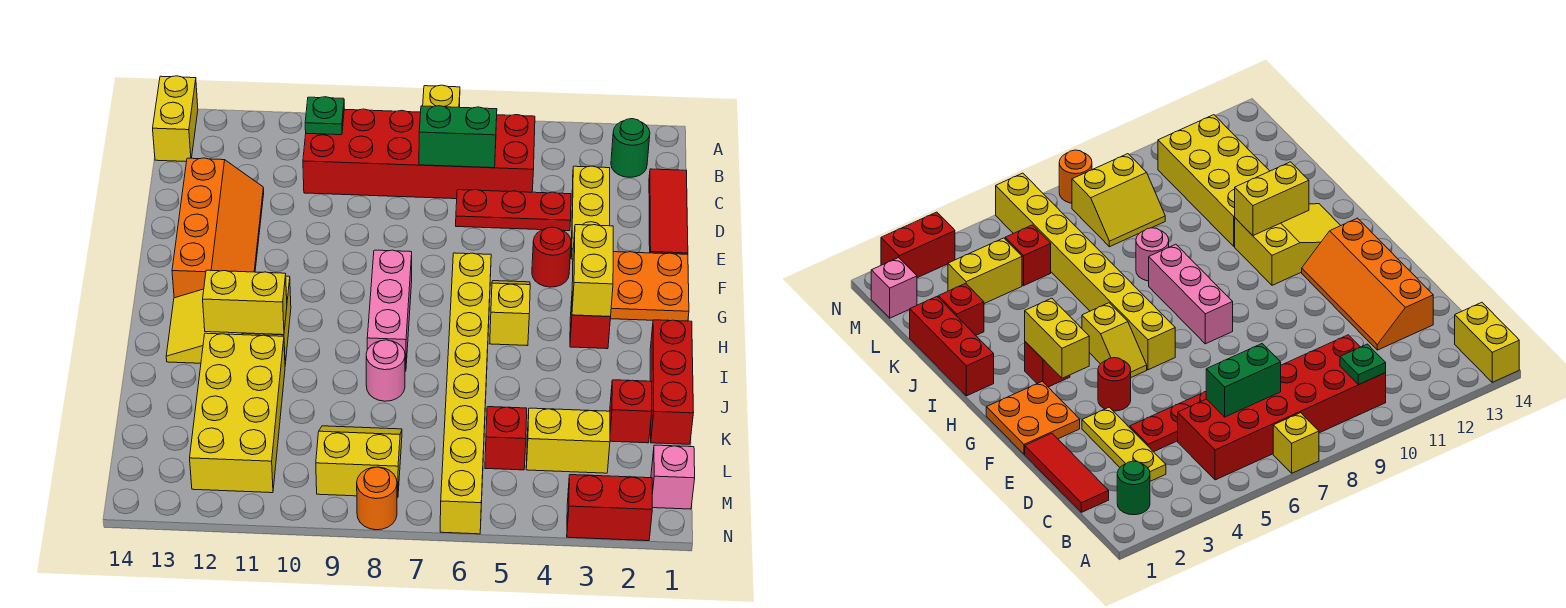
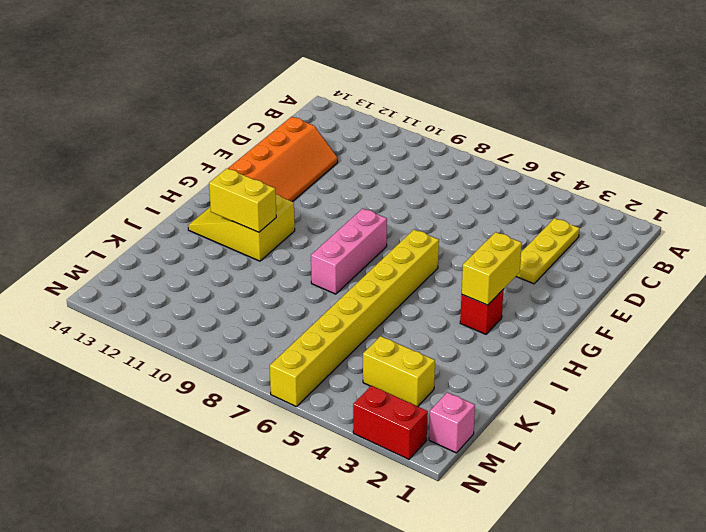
none -> yellow 1x1 brick [423,85,460,107]
none -> yellow 1x2 brick [153,76,198,162]
none -> green 1x1 round brick [611,119,650,177]

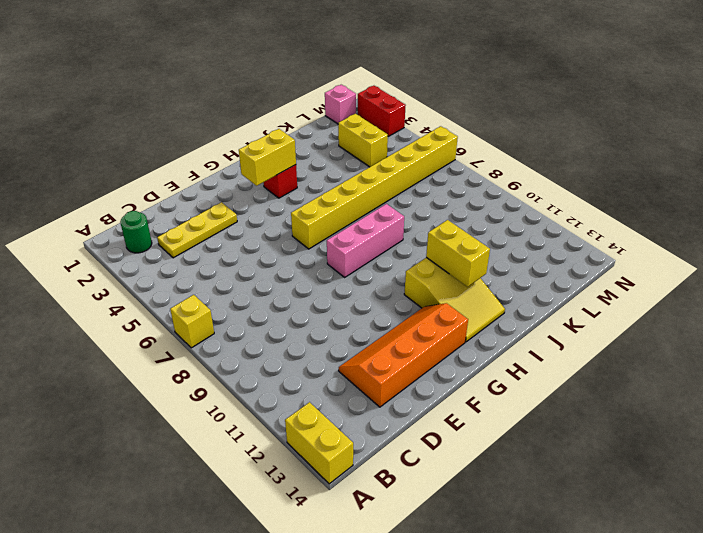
yellow 1x2 brick [285,402,353,484] -> yellow 1x2 brick turned to [153,76,198,162]
none -> red 2x6 brick [303,109,535,199]
none -> red 1x3 tile [649,169,688,254]
none -> red 1x3 plate [456,190,571,231]

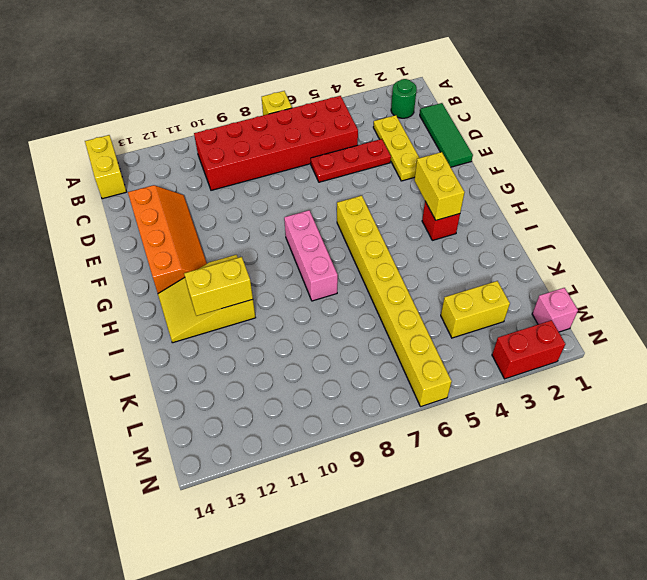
green 1x3 tile [420,103,473,167] -> red 1x3 tile [649,169,688,254]
none -> orange 2x2 plate [610,252,689,321]
none -> red 1x1 round brick [532,227,571,287]
none -> yellow 1x2 slope [490,281,530,346]

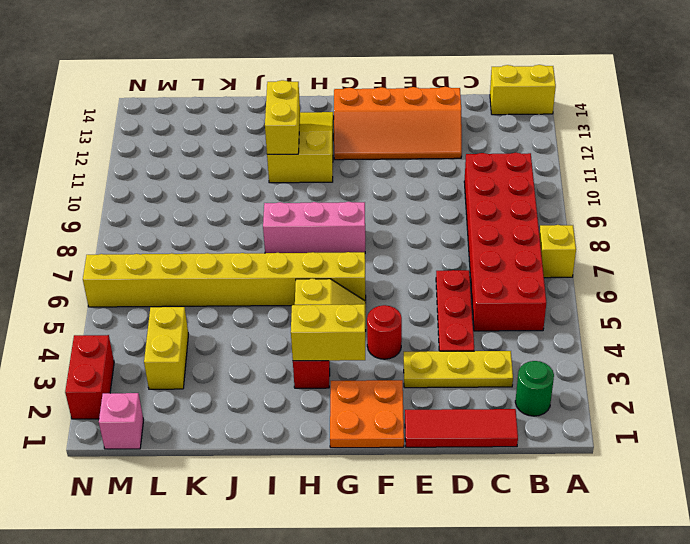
none -> red 1x3 brick [650,320,694,444]
none -> pink 1x1 round brick [366,340,405,401]
none -> yellow 2x4 brick [190,333,285,493]

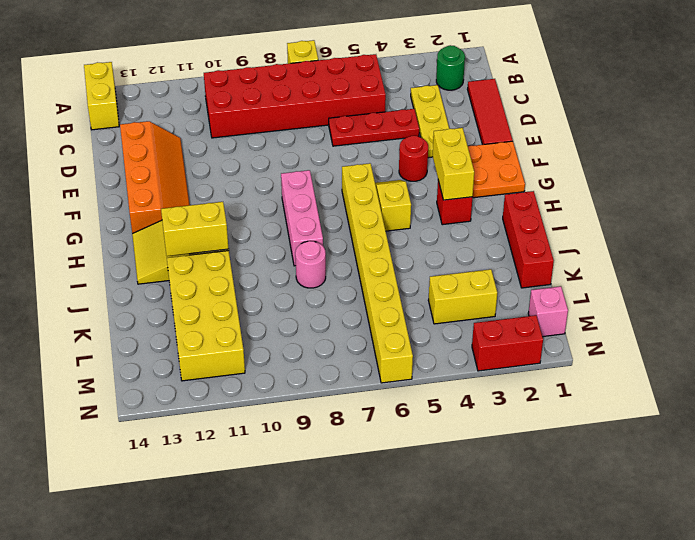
none -> red 1x1 brick [610,380,652,443]
none -> red 1x1 brick [485,407,527,470]
none -> yellow 2x2 slope [316,426,402,498]

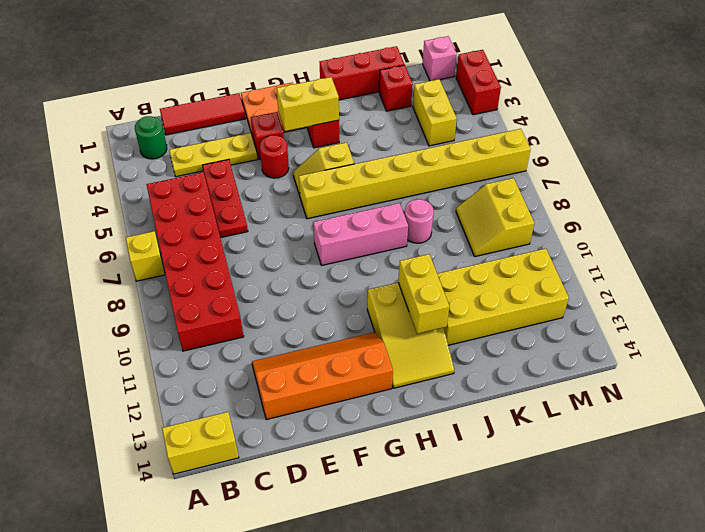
red 1x1 brick [251,112,284,159] -> red 1x1 brick moved to [485,407,527,470]
none -> orange 1x1 round brick [357,467,397,530]
none -> green 1x1 plate [305,97,344,135]
none -> green 1x2 brick [419,106,497,168]

